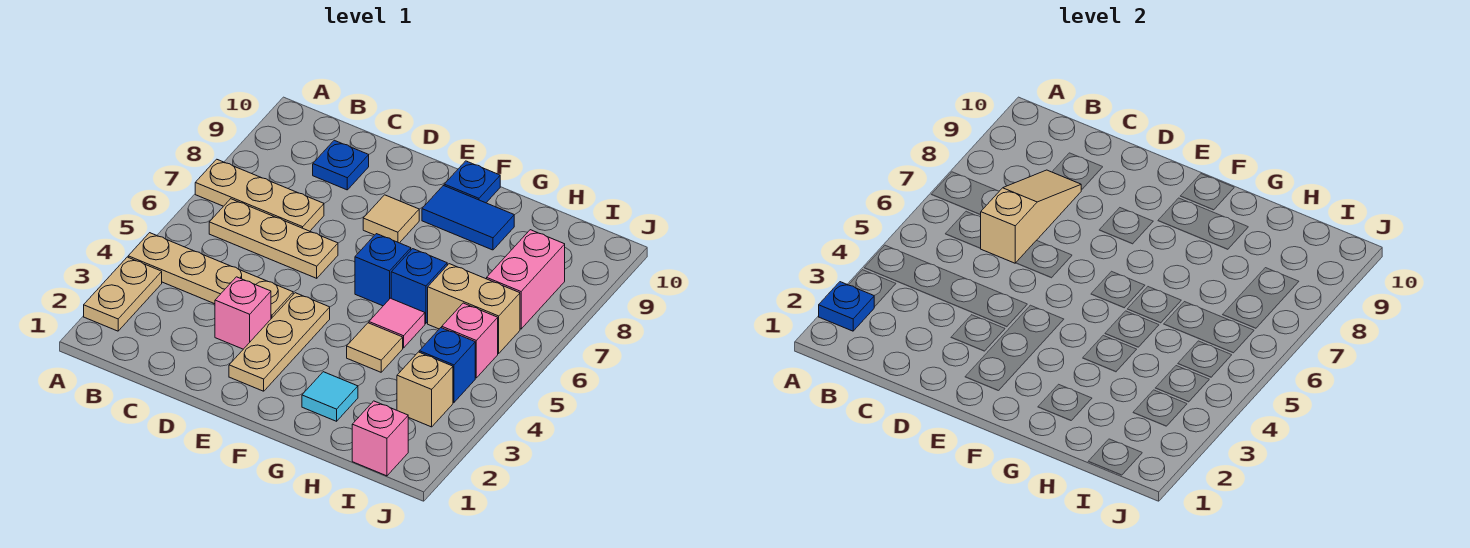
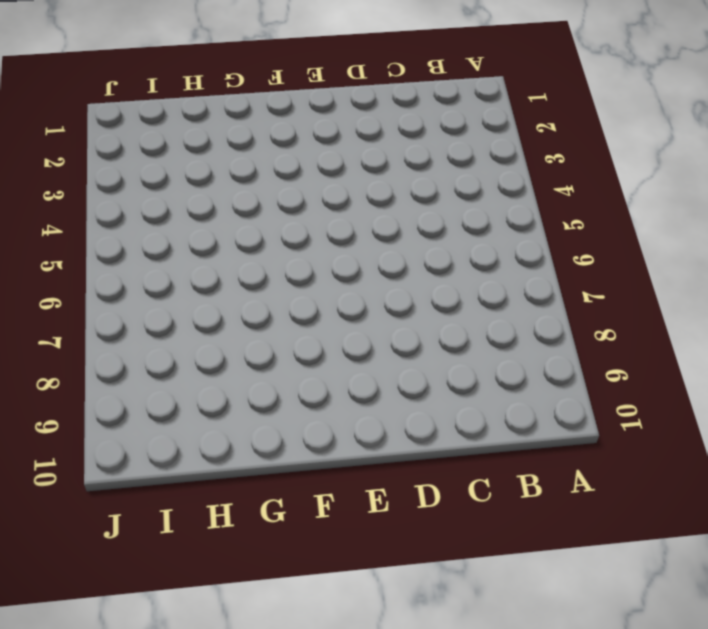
none -> tan 1x2 plate [84,257,162,331]
none -> tan 1x4 plate [128,233,293,319]
none -> tan 1x3 plate [195,159,324,231]

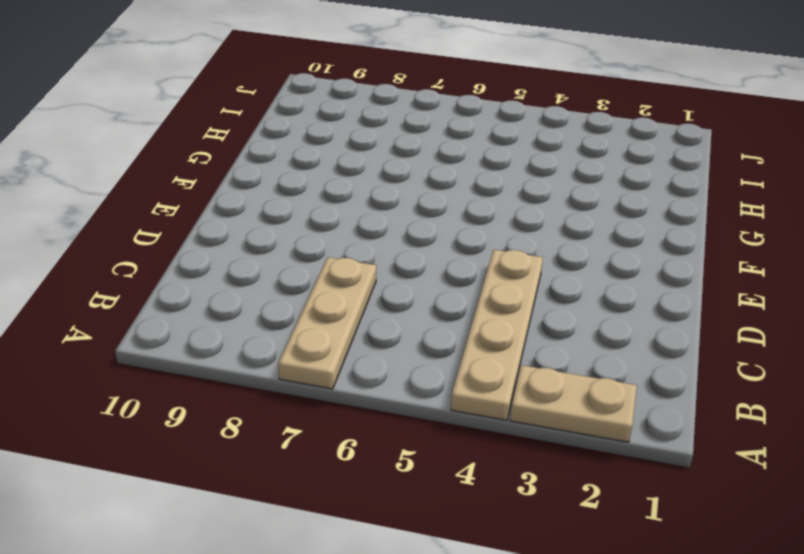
none -> tan 1x3 plate [209,199,338,278]
none -> blue 1x1 plate [313,140,369,190]
none -> pink 1x1 brick [215,277,271,349]

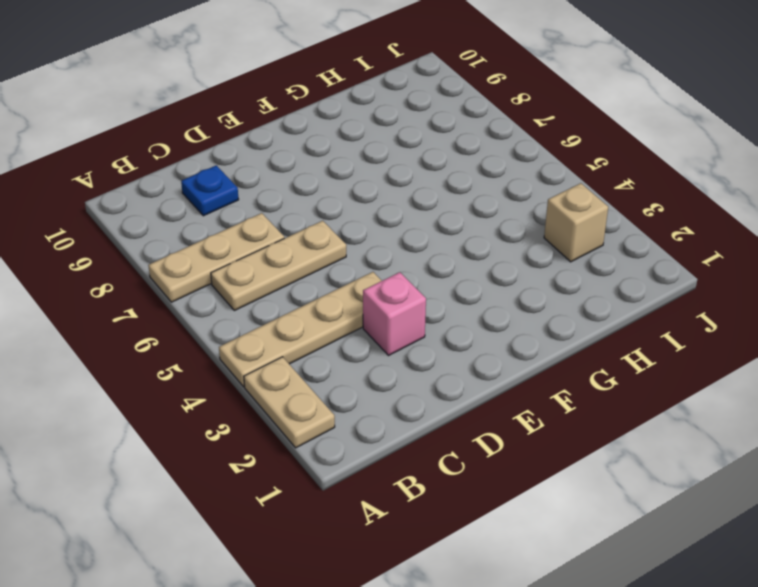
none -> tan 1x3 plate [229,293,330,391]
none -> tan 1x1 tile [363,195,419,243]
none -> blue 1x1 brick [355,234,411,306]

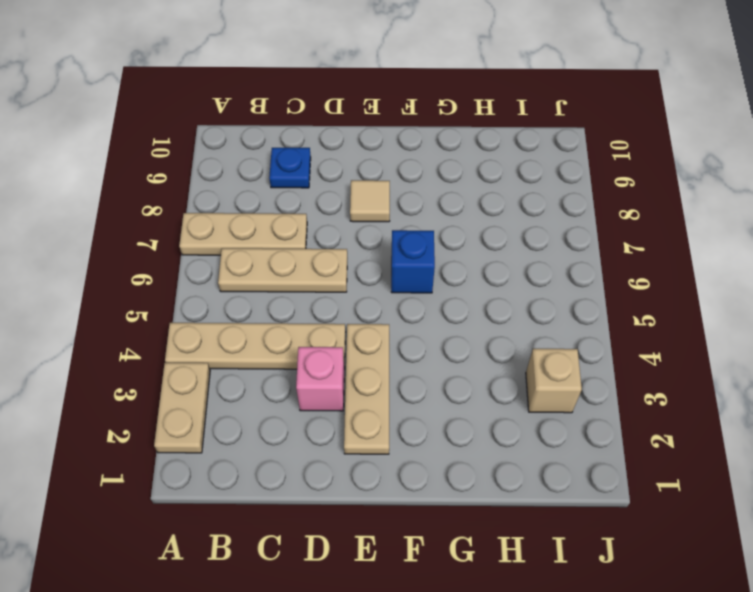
none -> blue 1x2 tile [422,185,514,250]
none -> blue 1x1 plate [444,161,500,203]
none -> cyan 1x1 tile [302,372,358,421]

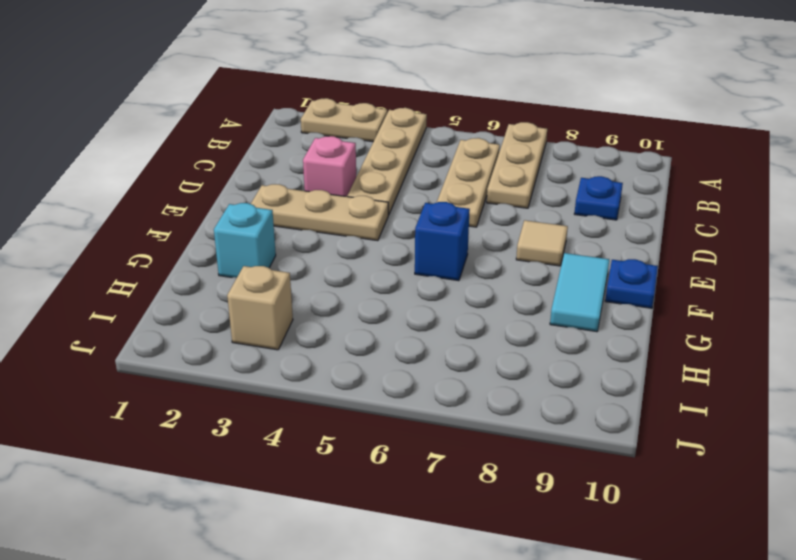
cyan 1x2 tile [550,253,609,332] -> blue 1x2 tile [422,185,514,250]
cyan 1x1 brick [214,203,276,278] -> cyan 1x1 tile [302,372,358,421]
none -> tan 1x1 tile [347,323,403,372]
none -> pink 1x1 tile [369,298,425,348]
none -> blue 1x1 brick [391,249,447,323]

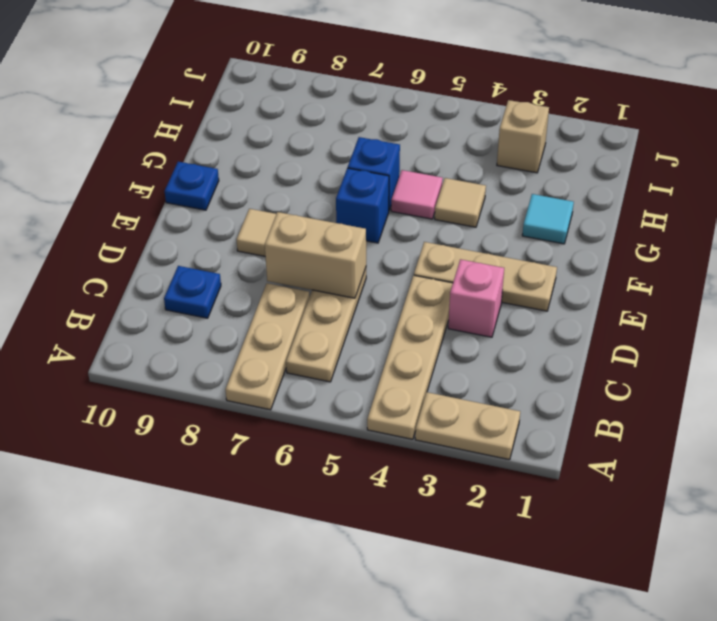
tan 1x2 brick [265,212,366,298] -> tan 1x2 brick turned to [428,264,520,353]
none -> blue 1x2 tile [422,185,514,250]
none -> pink 1x1 brick [352,401,408,476]
none -> blue 1x1 brick [419,328,475,402]

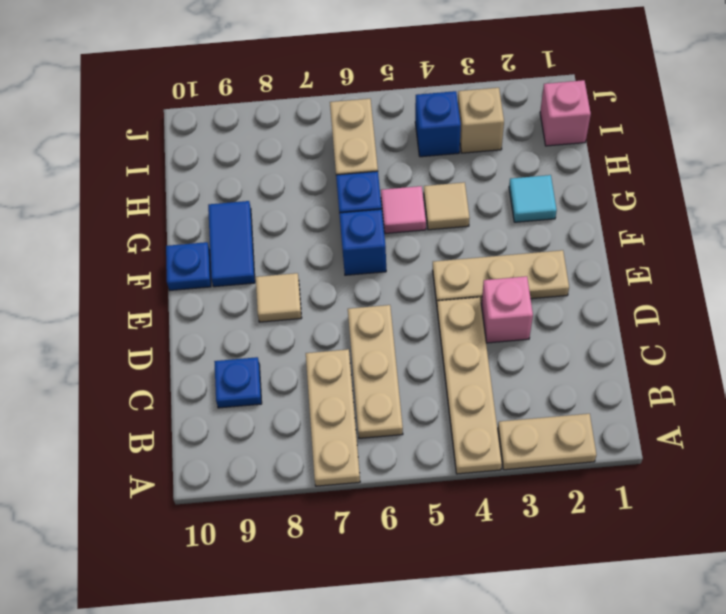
none -> pink 1x1 brick [442,303,498,378]
none -> pink 1x2 brick [487,230,565,329]
none -> blue 1x1 plate [819,282,874,331]

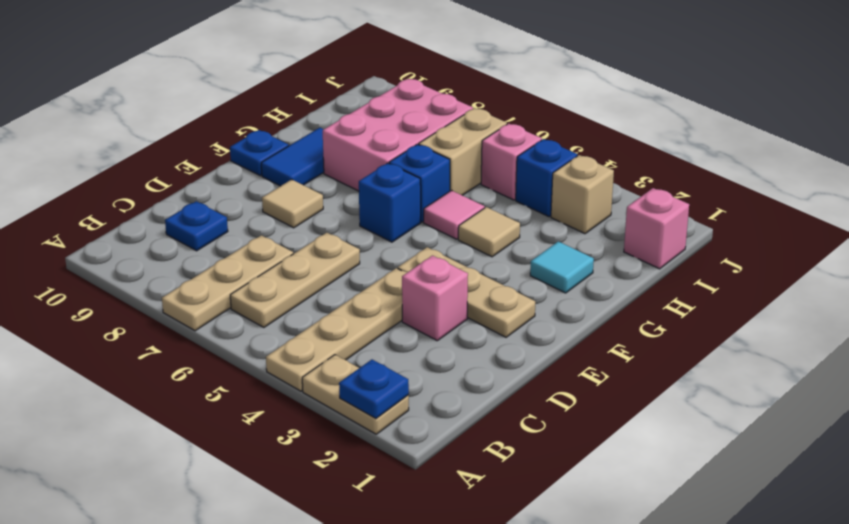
pink 2x3 brick [323,79,473,191] -> pink 1x2 brick [487,230,565,329]
none -> tan 1x3 slope [980,170,1081,263]

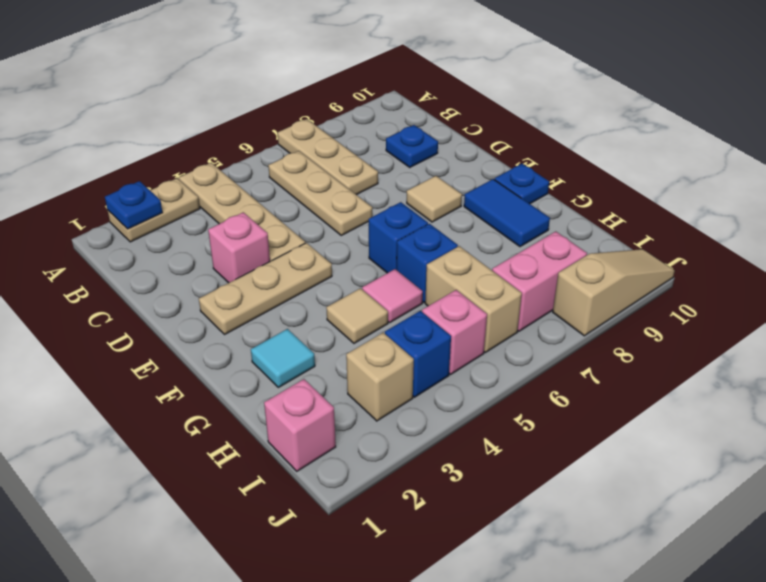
tan 1x3 slope [553,249,675,336] -> tan 1x3 slope moved to [980,170,1081,263]

